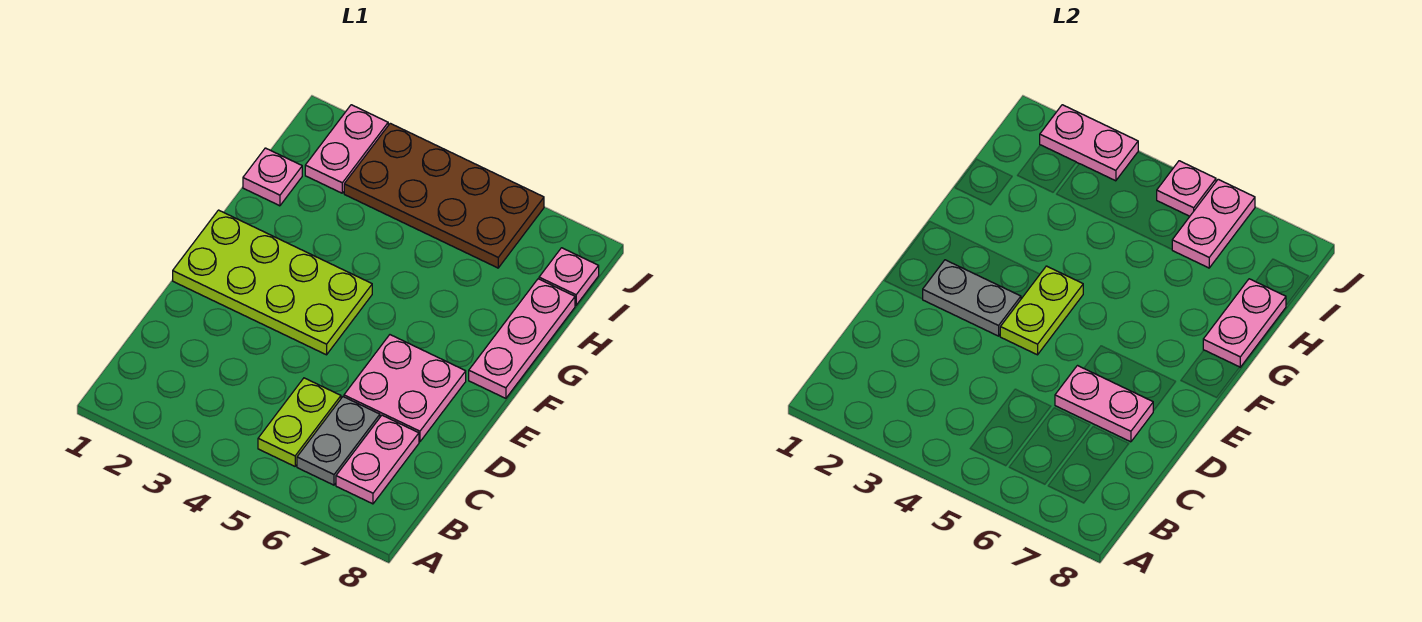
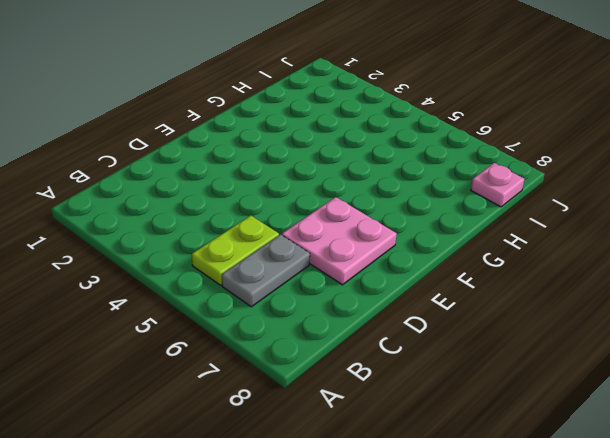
none -> pink 1x2 plate [336,415,419,504]
none -> lime 2x4 plate [173,210,372,355]
none -> pink 1x3 plate [469,279,575,398]

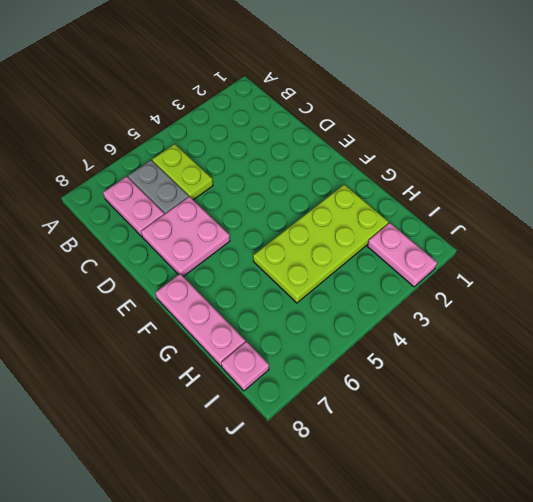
lime 2x4 plate [253,185,389,303] -> lime 2x4 plate moved to [173,210,372,355]
none -> pink 1x1 plate [243,148,302,206]
none -> brown 2x4 plate [344,123,544,268]
none -> pink 1x2 plate [1055,366,1153,442]

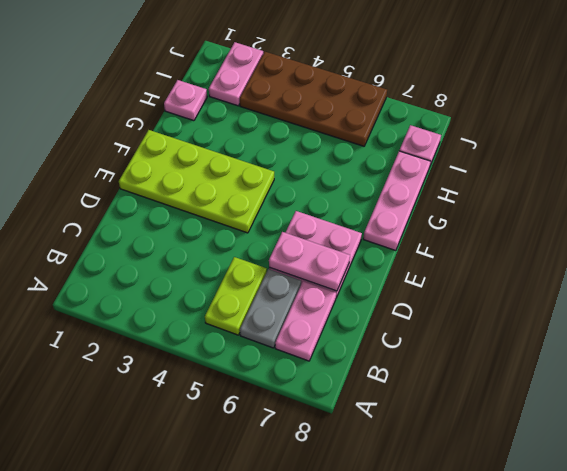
none -> grey 1x2 plate [923,260,1021,336]
none -> lime 1x2 plate [1000,266,1083,355]
none -> pink 1x2 plate [1203,279,1286,367]

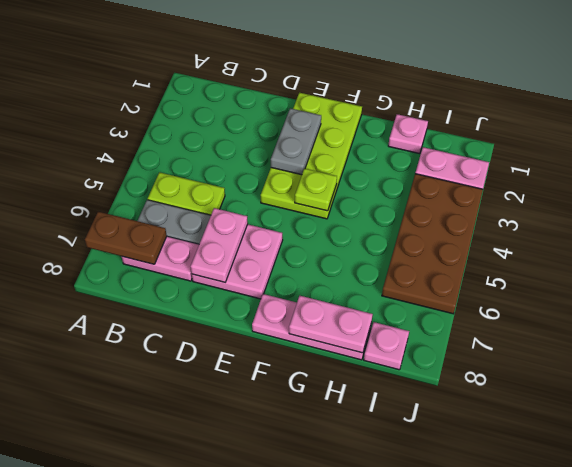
brown 1x2 plate [85,212,167,264] -> none
lime 1x1 plate [295,169,337,211] -> lime 1x2 plate [1000,266,1083,355]
none -> pink 1x2 plate [1172,179,1255,268]
none -> pink 1x2 plate [1040,105,1138,181]
none -> pink 1x1 plate [1157,161,1216,216]

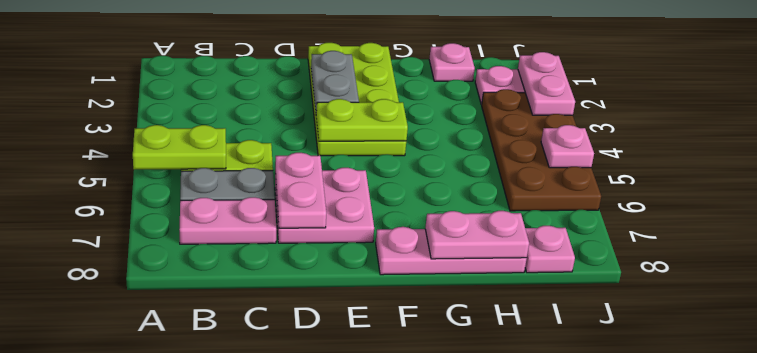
lime 1x2 plate [133,125,226,169] -> none
none -> pink 1x2 plate [1172,179,1255,268]

